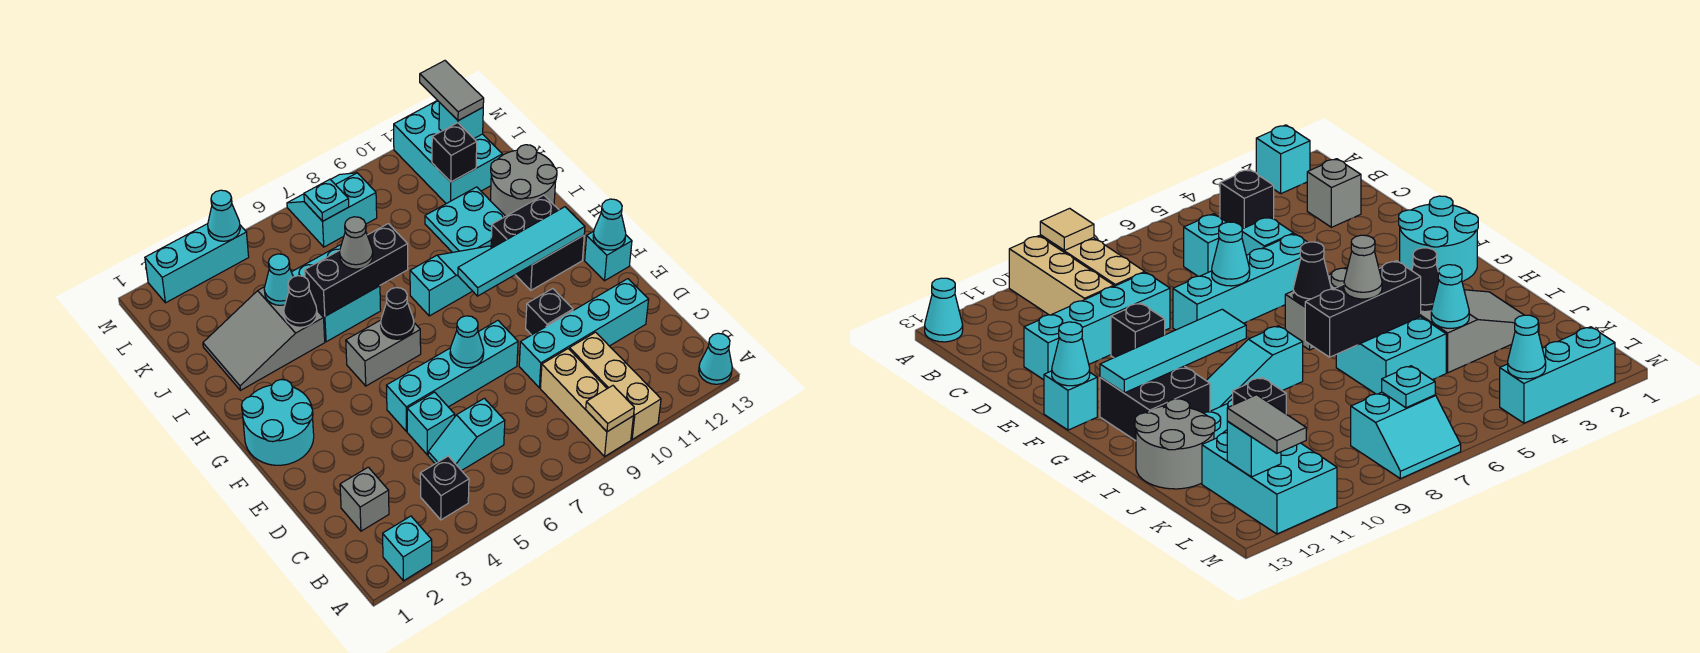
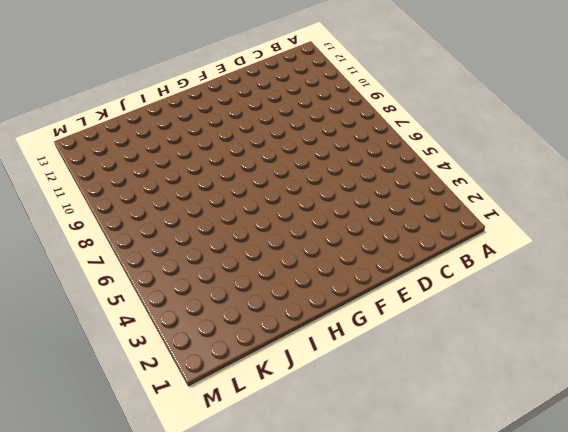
none -> cyan 1x1 brick [383,516,432,581]
none -> tan 1x3 brick [540,349,633,456]
none -> tan 1x3 brick [569,332,661,440]
none -> cyan 1x1 cone [699,333,732,384]

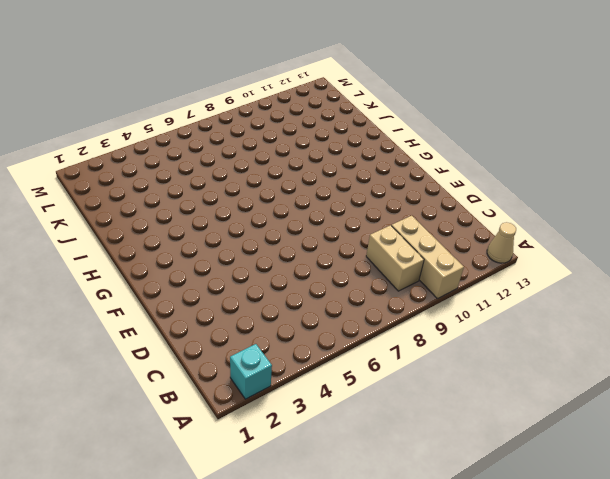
tan 1x1 cone [487,222,516,263] -> cyan 1x1 cone [699,333,732,384]
tan 1x2 brick [366,225,424,291] -> tan 1x3 brick [540,349,633,456]
none -> black 1x1 brick [420,456,469,520]
none -> grey 1x1 brick [340,467,389,531]
none -> cyan 1x2 slope [428,398,505,471]
none -> cyan 1x1 brick [407,392,455,455]

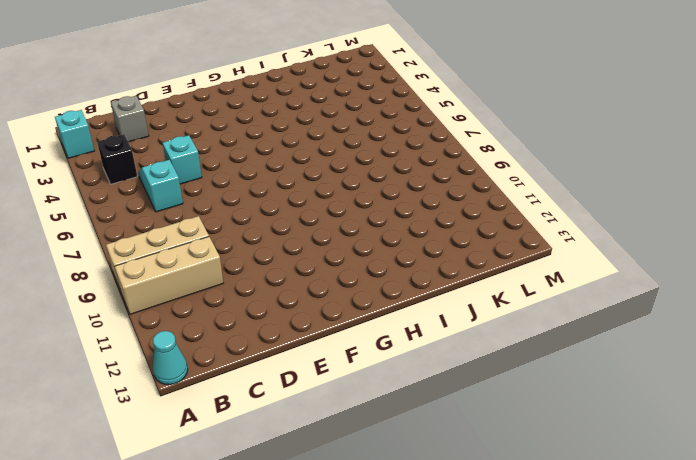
none -> cyan 1x4 brick [519,279,649,388]
none -> cyan 1x4 brick [386,321,518,432]
none -> black 1x1 brick [526,289,573,335]
none -> cyan 2x2 round brick [242,380,314,465]

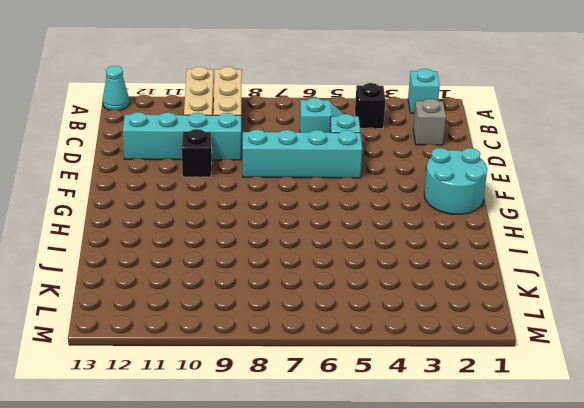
none -> cyan 1x1 brick [585,231,632,281]
none -> grey 1x2 brick [346,320,421,386]
none -> black 2x2 brick [491,195,584,290]
none -> cyan 1x3 slope [410,246,491,316]

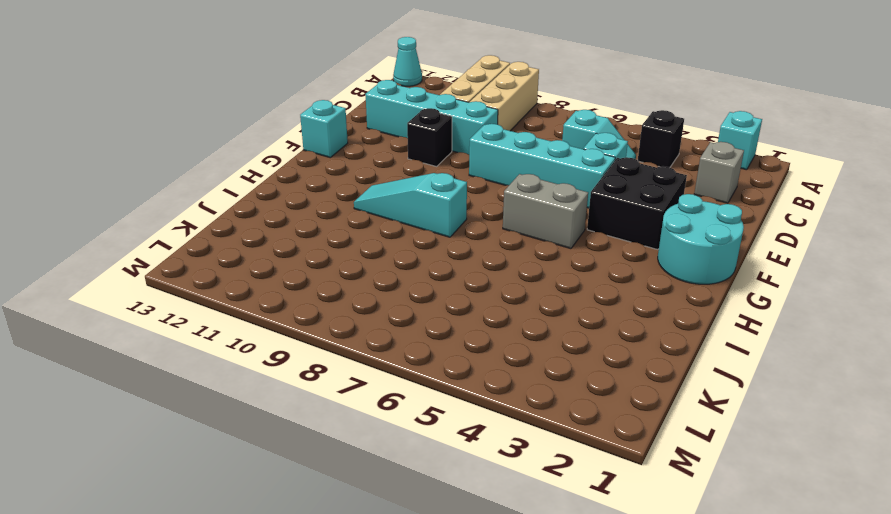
black 2x2 brick [587,157,687,250] -> black 2x2 brick moved to [491,195,584,290]
none -> grey 2x3 slope [203,287,325,390]
none -> cyan 2x2 brick [292,245,381,342]
none -> cyan 2x2 plate [425,187,506,252]
none -> grey 2x2 round brick [491,145,557,216]

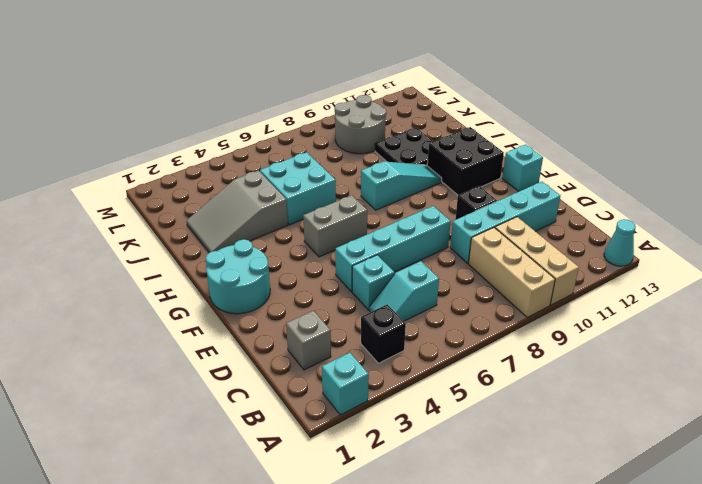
black 2x2 plate [375,128,433,165] -> cyan 2x2 plate [425,187,506,252]
grey 2x2 round brick [335,95,386,154] -> grey 2x2 round brick moved to [491,145,557,216]
none -> cyan 2x3 brick [394,100,502,204]
none -> cyan 2x2 slope [287,173,377,247]
none -> cyan 1x3 brick [145,224,249,303]
none -> tan 1x1 tile [586,386,634,432]

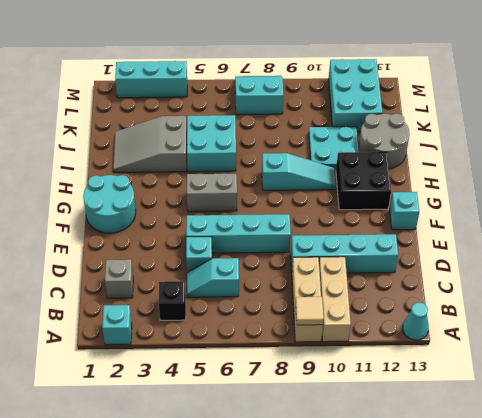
none -> black 1x1 brick [526,289,573,335]
none -> cyan 1x1 cone [450,316,484,368]
none -> cyan 1x1 cone [593,199,626,250]
none -> black 1x1 cone [381,288,414,339]

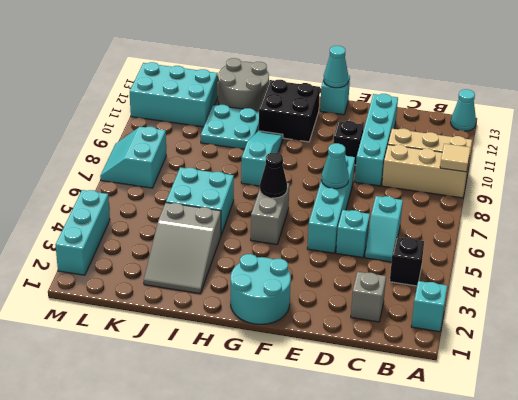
none -> cyan 1x4 tile [458,207,585,296]
none -> black 1x1 cone [284,276,317,327]
none -> black 1x3 brick [305,224,408,316]
none -> cyan 1x1 cone [264,254,293,305]

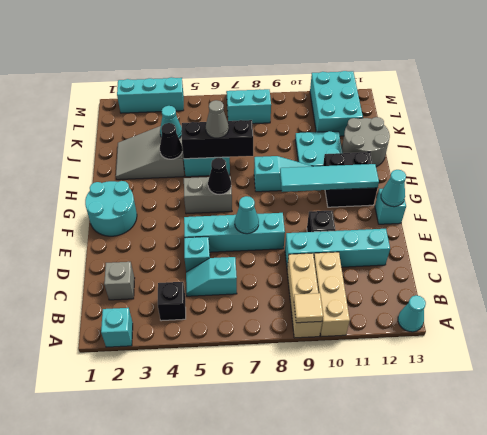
none -> black 1x1 brick [432,123,477,182]
none -> cyan 1x1 plate [304,179,349,221]
none -> cyan 1x1 brick [439,102,483,138]
none -> cyan 1x1 cone [208,190,240,241]

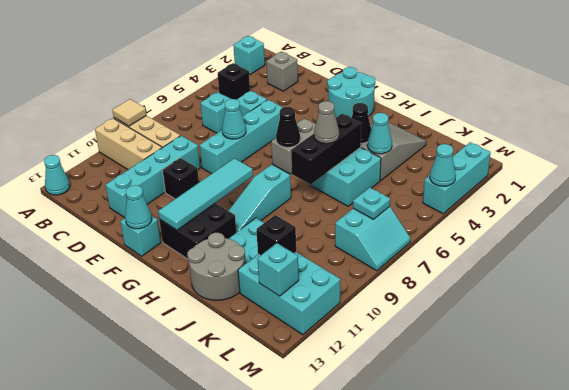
none -> grey 1x2 tile [420,61,484,121]

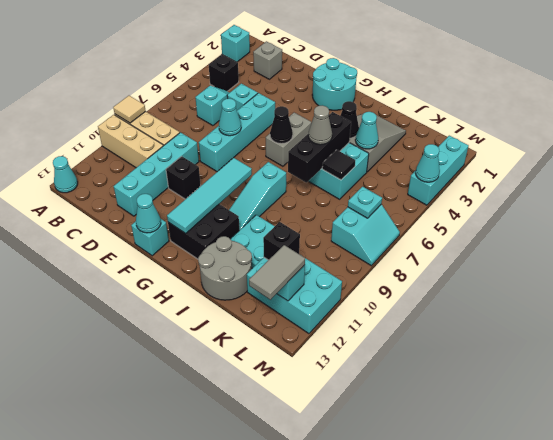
black 1x1 tile [322,150,355,180] -> none
grey 1x2 tile [249,245,305,300] -> grey 1x2 tile turned to [420,61,484,121]

